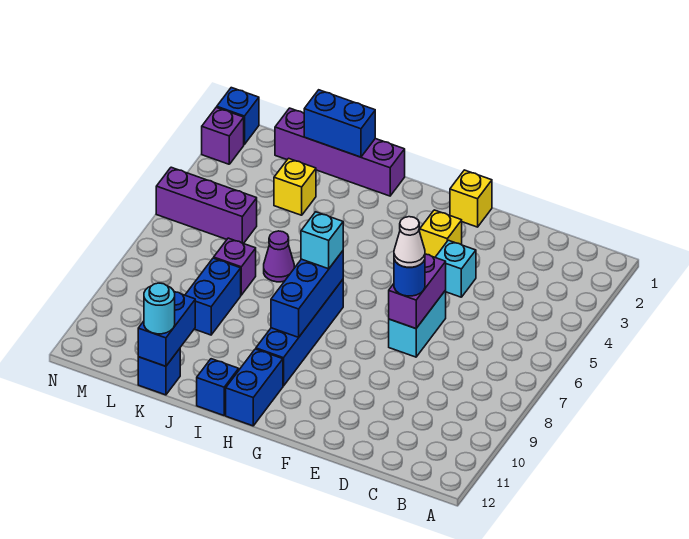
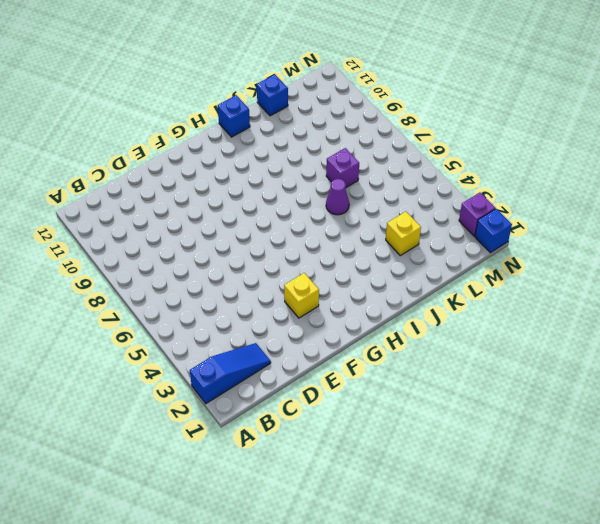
blue 1x3 slope [190,343,271,403] -> none
none -> cyan 1x1 brick [435,240,476,297]
none -> cyan 1x2 brick [389,290,446,357]
none -> yellow 1x1 brick [450,170,492,227]

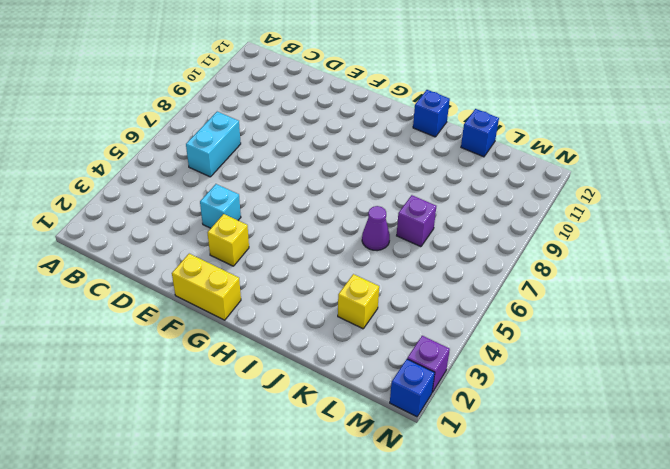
cyan 1x2 brick [186,112,241,177] -> cyan 1x2 brick moved to [389,290,446,357]
yellow 1x2 brick [172,254,241,320] -> yellow 1x1 brick [450,170,492,227]
none -> blue 1x4 brick [256,280,343,386]
none -> blue 1x2 brick [226,349,283,426]
none -> purple 1x4 brick [275,108,405,196]

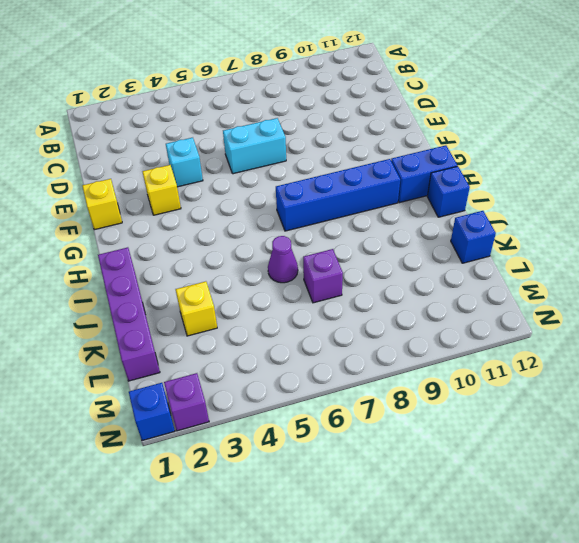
none -> blue 1x2 brick [185,258,241,335]
none -> purple 1x3 brick [156,167,257,244]
none -> purple 1x2 brick [389,254,446,328]

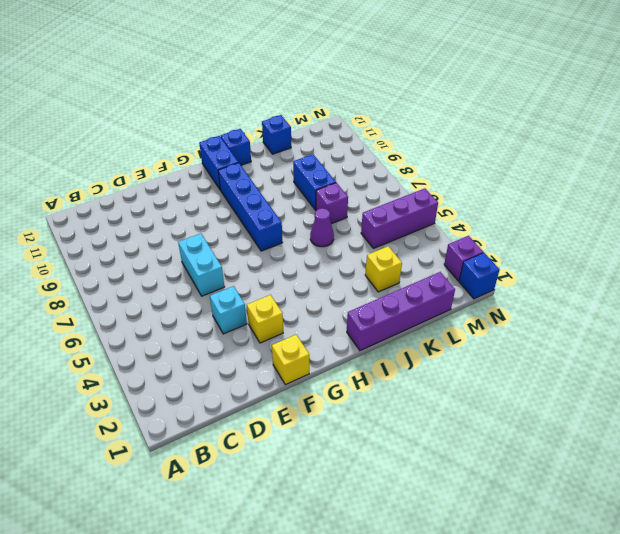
none -> purple 1x2 brick [389,254,446,328]
none -> blue 1x3 brick [271,251,343,337]
none -> blue 1x2 brick [304,90,375,157]

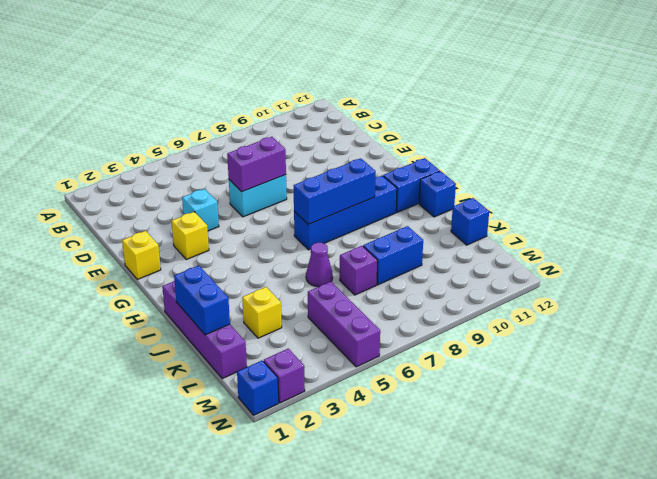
none -> blue 1x2 brick [138,292,195,366]
none -> blue 1x1 round brick [394,260,425,296]
none -> cyan 1x1 brick [301,212,343,269]

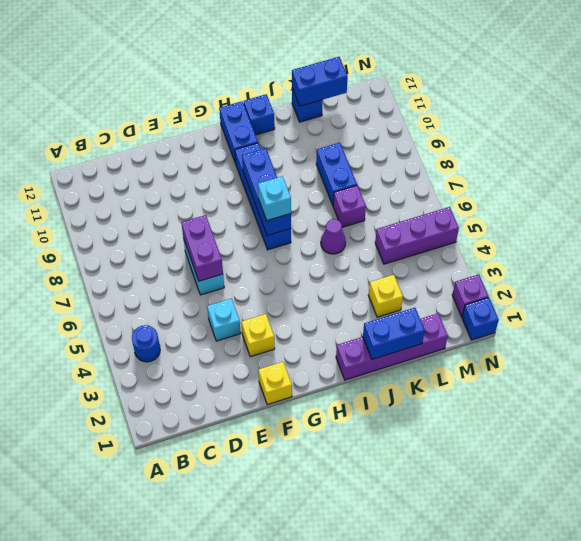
blue 1x1 round brick [132,325,160,362] -> blue 1x1 round brick moved to [394,260,425,296]
blue 1x2 brick [292,57,348,106] -> blue 1x2 brick turned to [138,292,195,366]
none -> cyan 1x1 round brick [144,283,175,334]
none -> white 1x1 cone [394,217,425,267]

